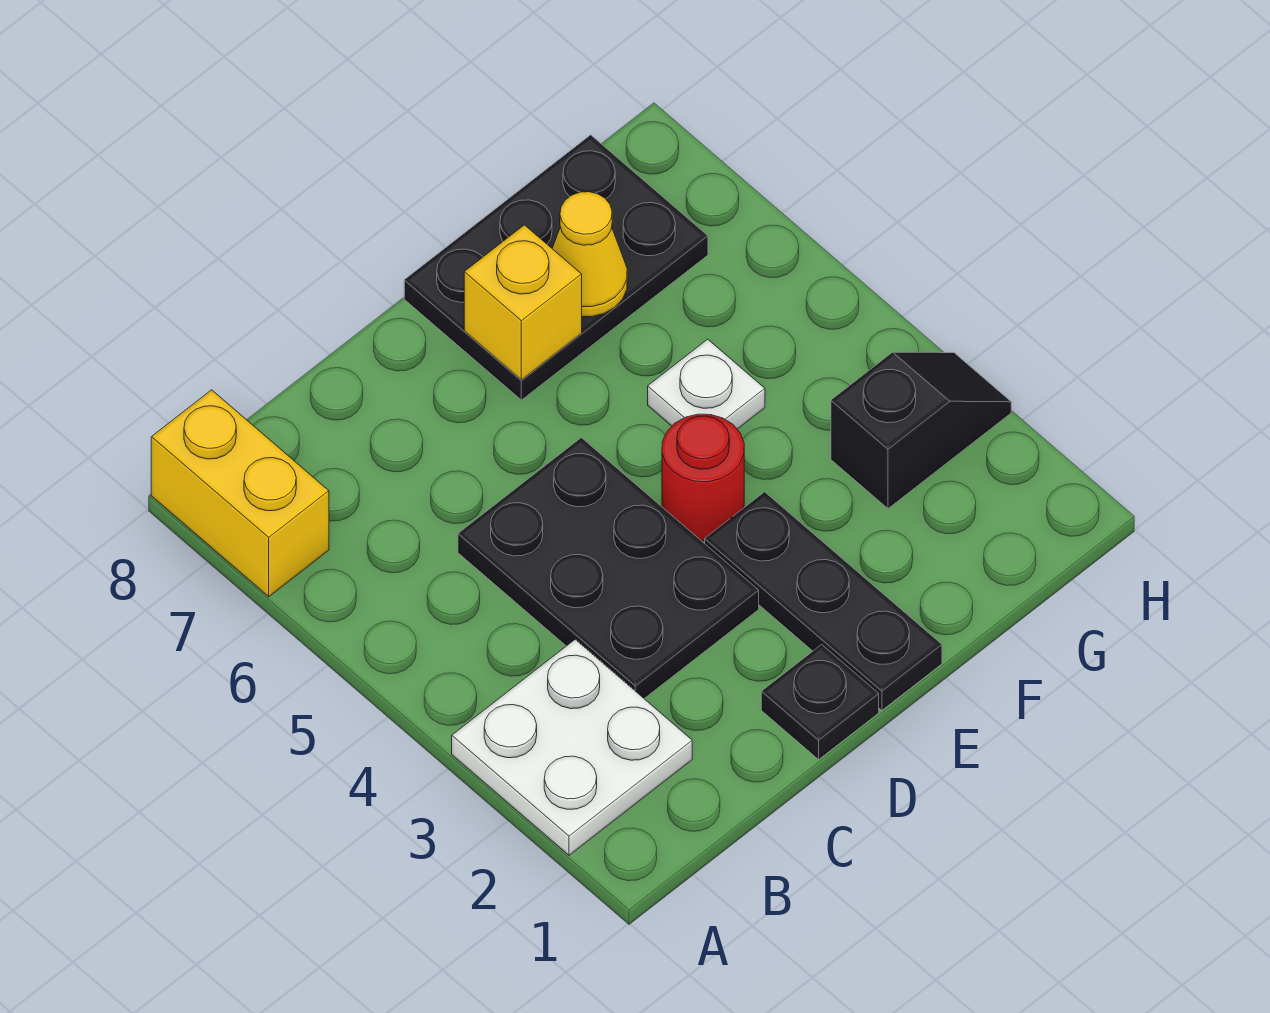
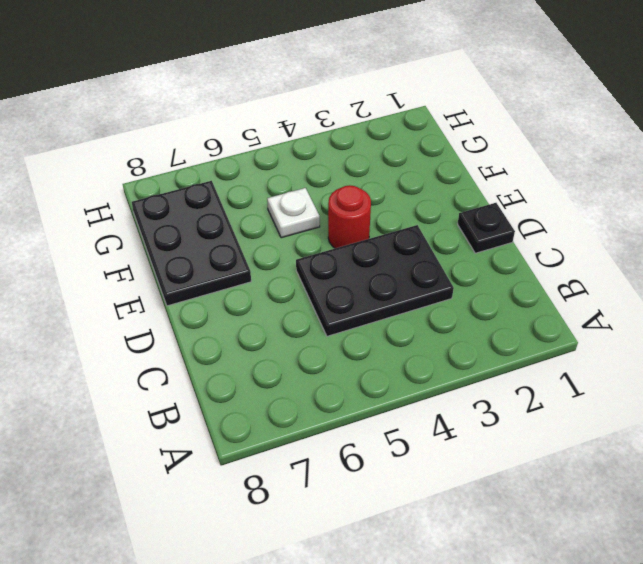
none -> white 2x2 plate [452,640,692,855]
none -> yellow 1x2 brick [151,390,329,597]

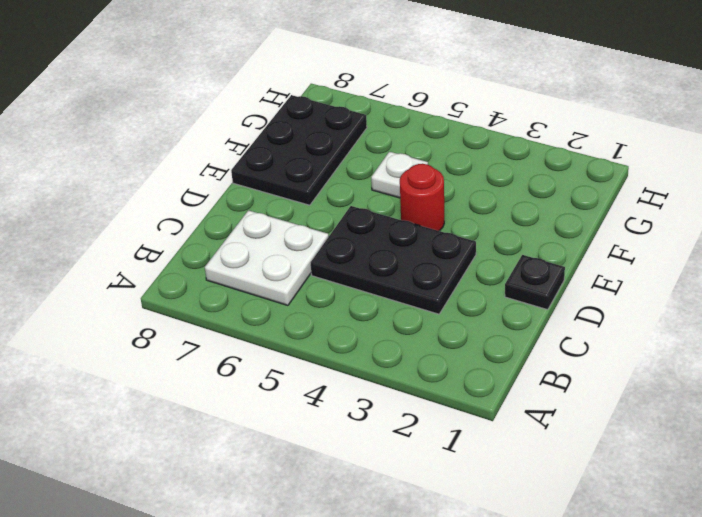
white 2x2 plate [205,210,329,305] -> white 2x2 plate moved to [452,640,692,855]
none -> yellow 1x2 brick [151,390,329,597]
none -> black 1x3 plate [705,492,942,710]

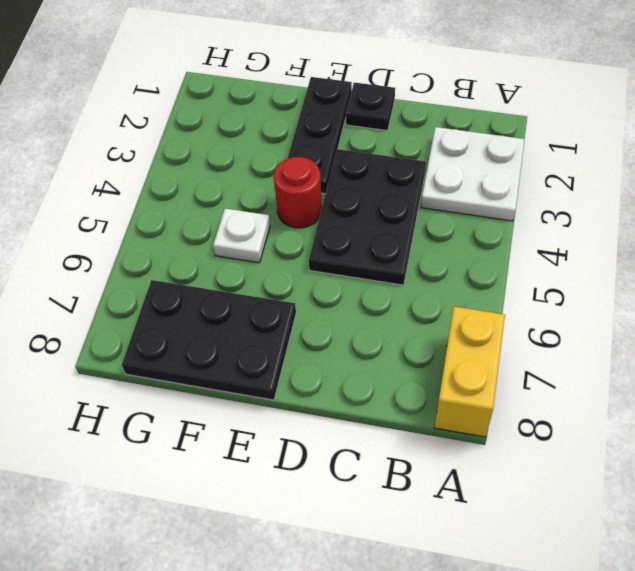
none -> black 1x2 slope [831,352,1011,509]
none -> yellow 1x1 brick [464,225,582,380]

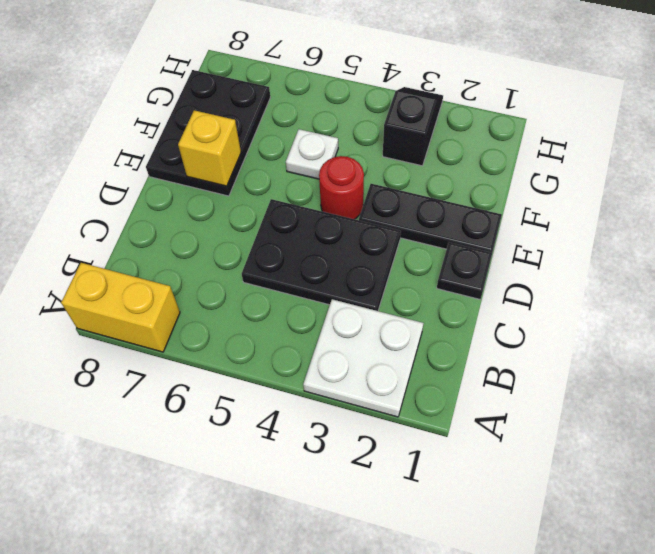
none -> yellow 1x1 cone [552,192,627,317]

